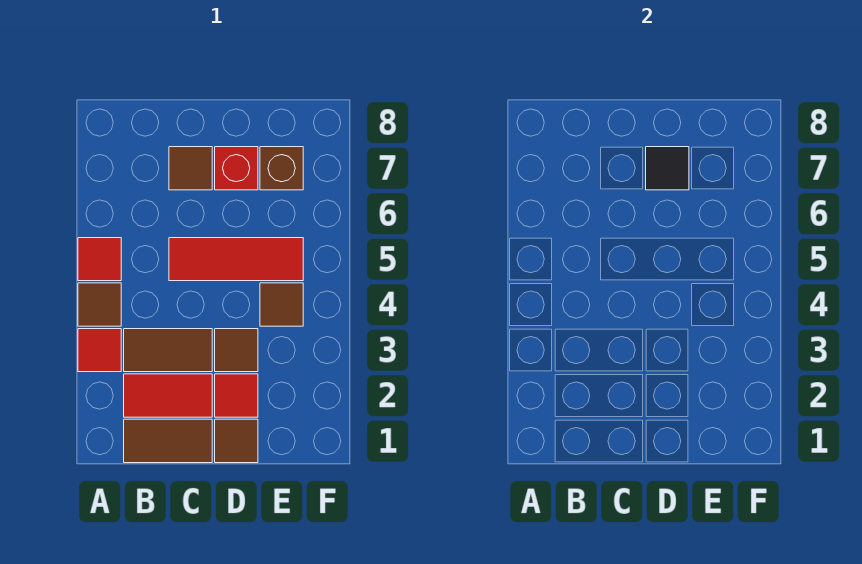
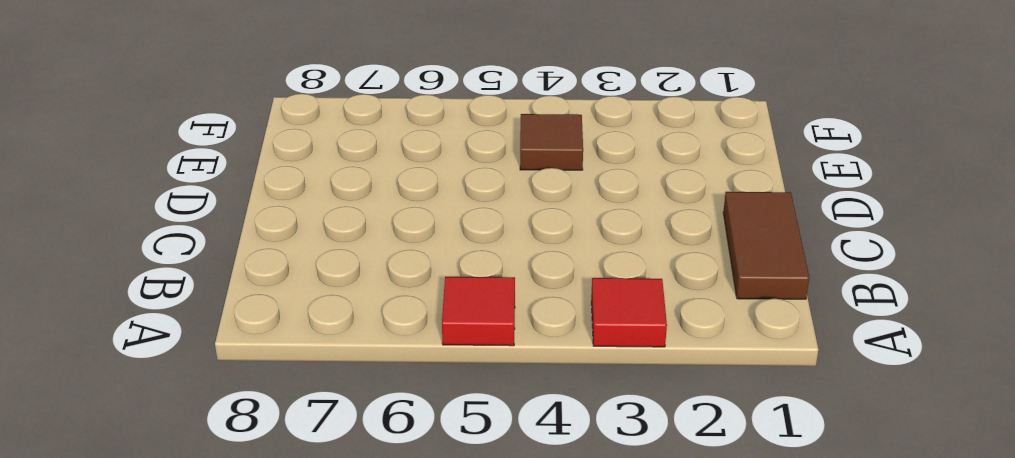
none -> brown 1x1 tile [78,283,121,326]
none -> red 1x2 tile [124,374,212,417]
none -> brown 1x2 tile [124,329,212,372]

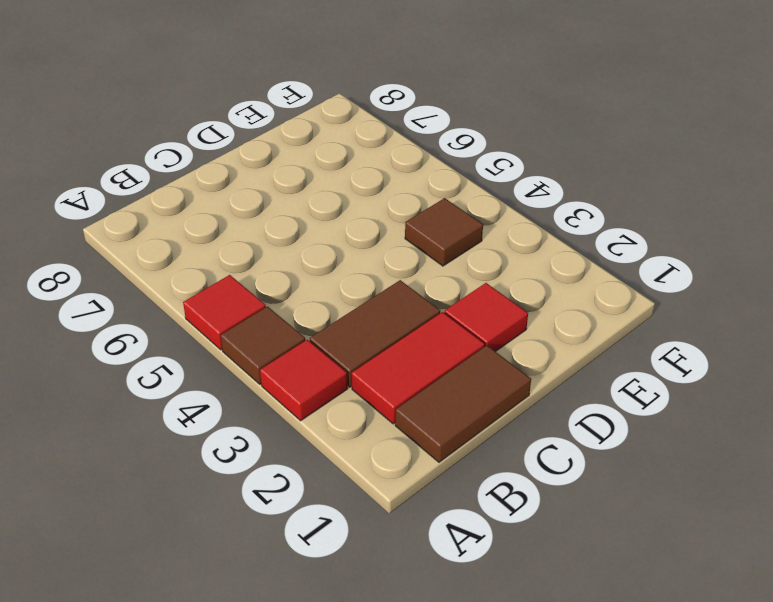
none -> red 1x3 tile [169,238,303,281]
none -> brown 1x1 tile [169,147,212,190]
none -> brown 1x1 tile [215,419,258,463]

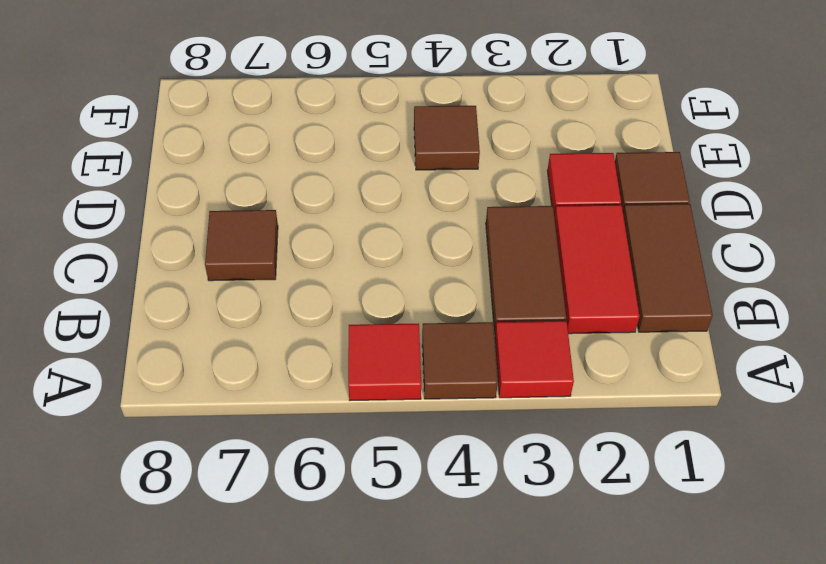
none -> red 1x3 tile [169,238,303,281]
none -> brown 1x1 tile [215,329,258,372]
none -> red 1x1 brick [215,147,258,190]

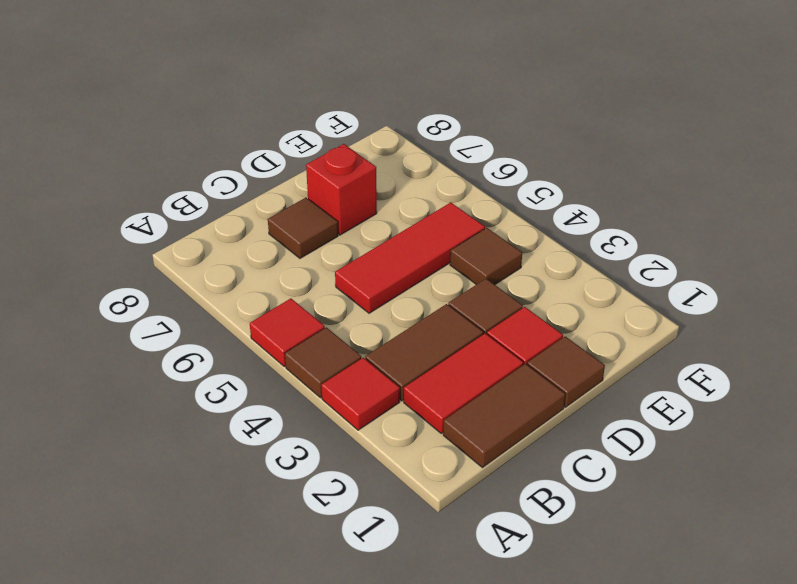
none -> brown 1x1 brick [260,147,303,190]
none -> black 1x1 tile [646,147,689,190]

